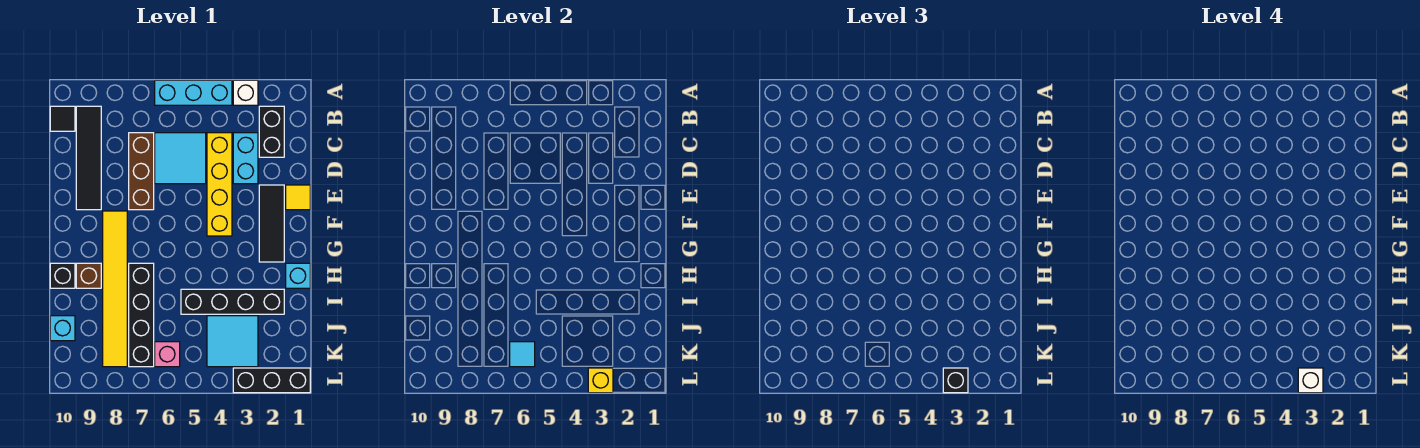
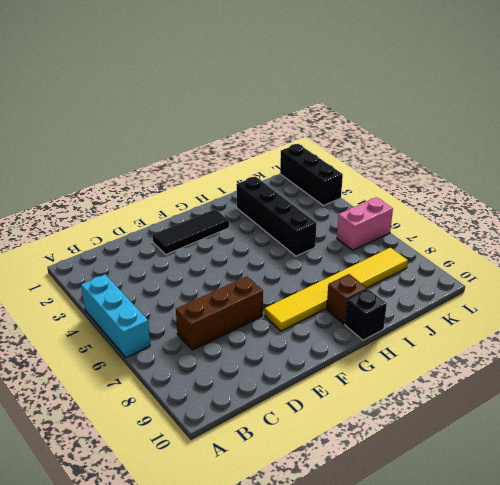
pink 1x2 brick [337,197,393,250] -> pink 1x1 brick [155,342,180,367]
none -> white 1x1 brick [233,80,258,105]
none -> black 1x2 brick [259,106,284,157]
none -> black 1x4 tile [76,106,101,210]

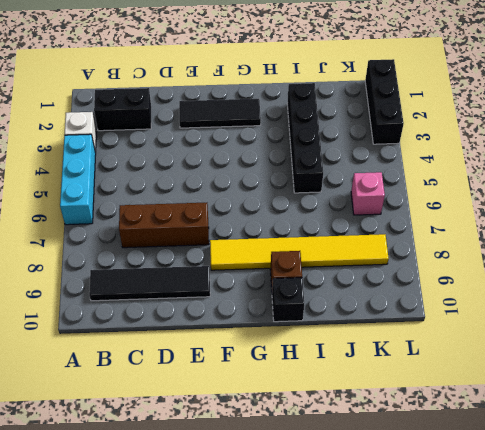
none -> black 1x1 tile [50,106,75,131]
none -> cyan 1x2 brick [233,133,258,184]
none -> yellow 1x4 brick [207,133,232,236]

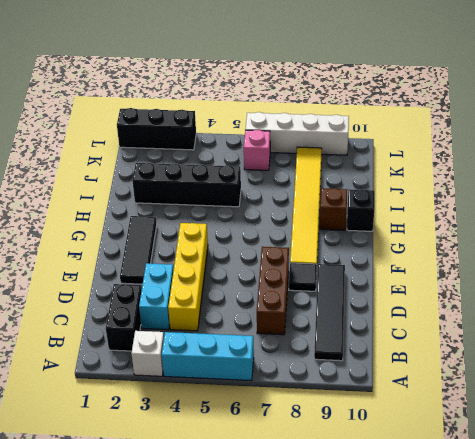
black 1x1 tile [289,263,317,291] -> black 1x1 tile moved to [50,106,75,131]
white 1x4 brick [245,112,349,155] -> none
none -> cyan 2x2 tile [155,133,206,184]
none -> yellow 1x1 tile [286,185,310,210]
none -> cyan 1x1 brick [286,263,310,288]

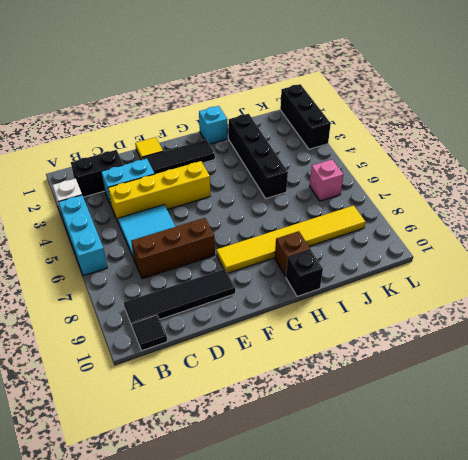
none -> black 1x4 brick [129,263,154,367]
none -> cyan 2x2 tile [207,316,258,367]
none -> cyan 1x1 brick [50,316,75,341]

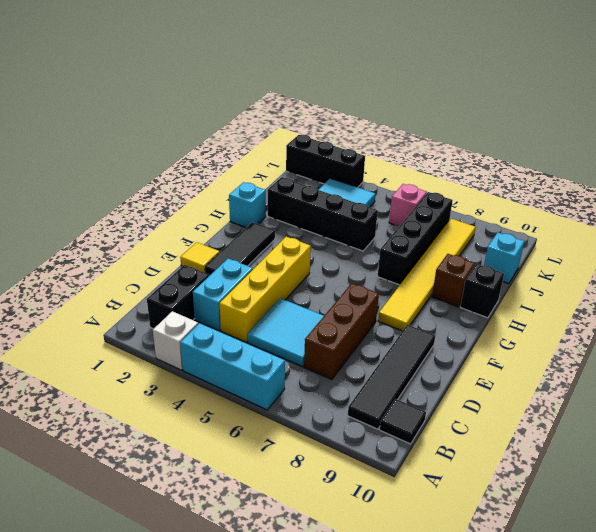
none -> cyan 1x1 tile [510,342,535,367]
none -> yellow 1x1 brick [588,368,613,393]
none -> black 1x1 brick [943,368,968,393]

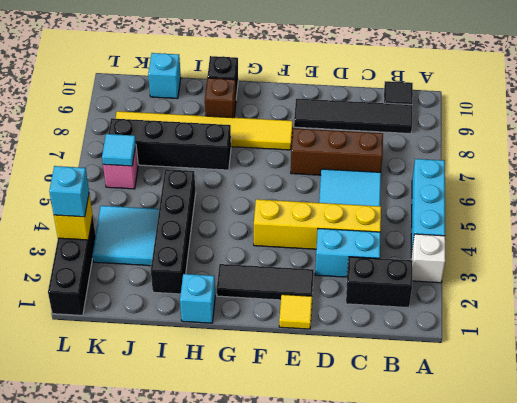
cyan 1x1 brick [49,166,89,217] -> black 1x1 brick [943,368,968,393]
none -> white 1x1 brick [1298,368,1323,393]

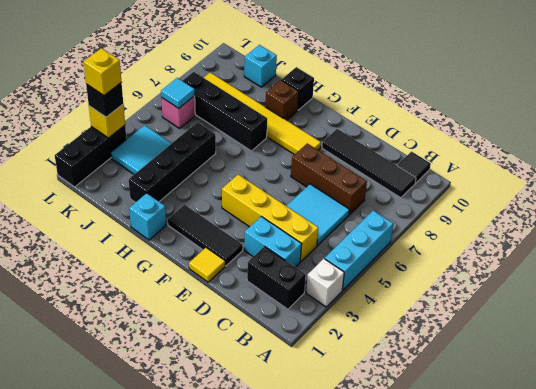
yellow 1x1 brick [84,48,121,95] -> white 1x1 brick [1298,368,1323,393]

